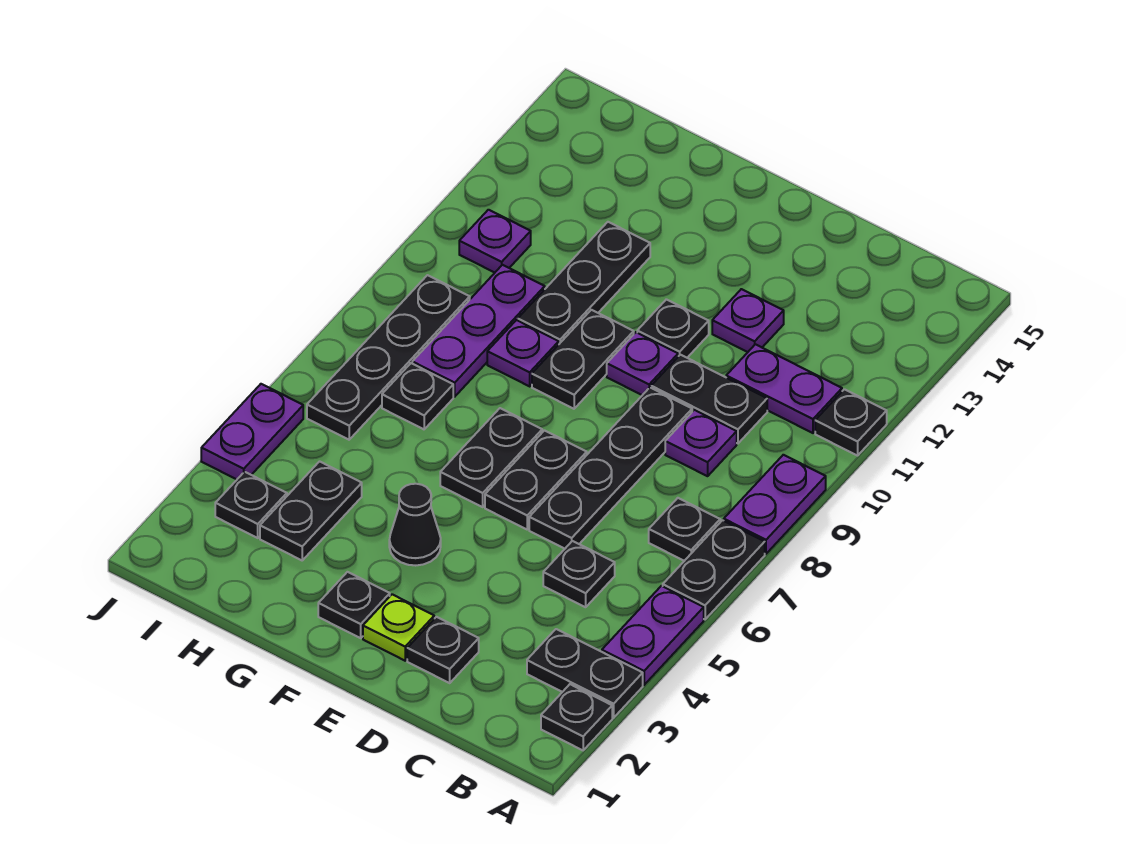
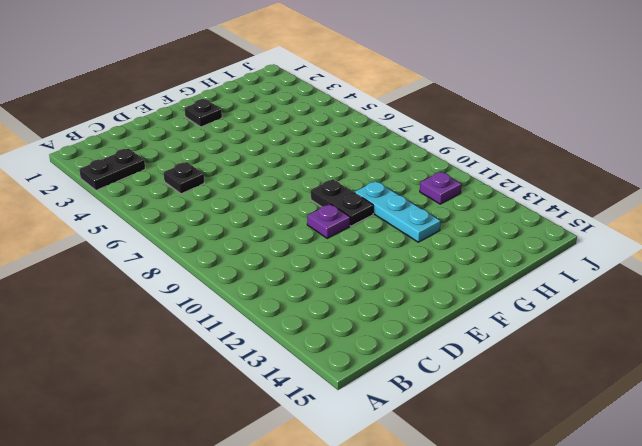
cyan 1x3 plate [354,181,441,242] -> black 1x3 plate [518,222,650,344]
none -> black 1x1 plate [541,684,612,750]
none -> purple 1x2 plate [602,586,704,685]
none -> black 1x2 plate [663,520,765,619]
none -> purple 1x2 plate [724,455,826,554]

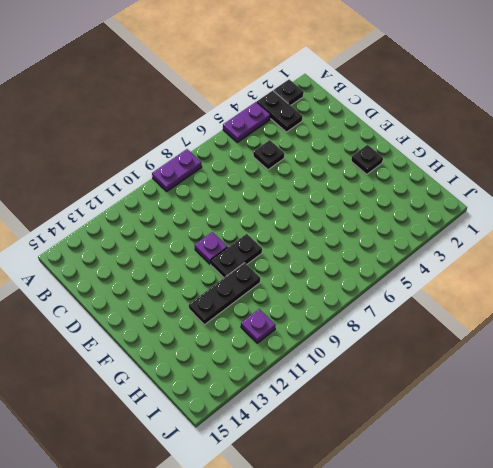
none -> black 1x2 plate [663,520,765,619]
none -> black 1x1 plate [815,389,887,456]
none -> black 1x1 plate [649,498,720,561]
none -> purple 1x2 plate [726,344,842,433]

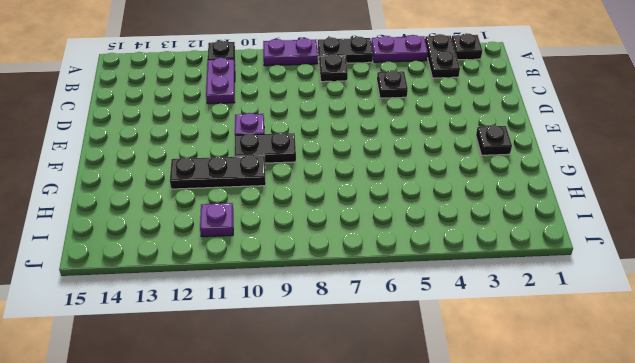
none -> purple 1x1 plate [665,410,737,476]
none -> black 1x2 plate [651,355,767,443]
none -> black 1x1 plate [407,617,479,683]
none -> black 1x4 plate [529,388,692,549]

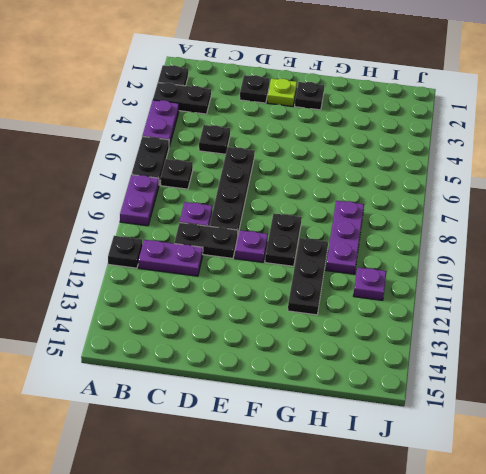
none -> purple 1x1 plate [712,289,784,352]
none -> black 1x2 plate [485,431,587,529]
none -> black 1x1 plate [637,299,709,358]
none -> black 1x1 cone [389,484,441,566]

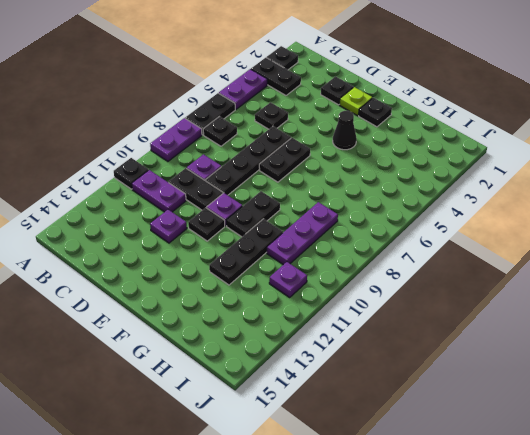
none -> black 1x2 plate [440,408,542,507]
none -> purple 1x1 plate [487,320,559,386]
none -> black 1x2 plate [260,461,362,560]
none -> black 1x1 plate [382,363,453,429]

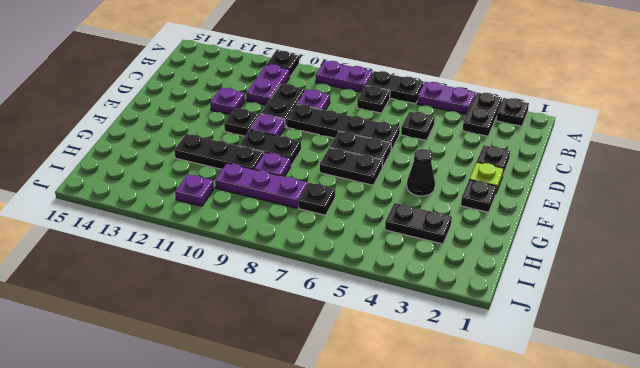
none -> black 1x1 plate [215,472,287,538]
none -> black 1x4 plate [307,275,470,440]
none -> purple 1x2 plate [201,384,303,479]

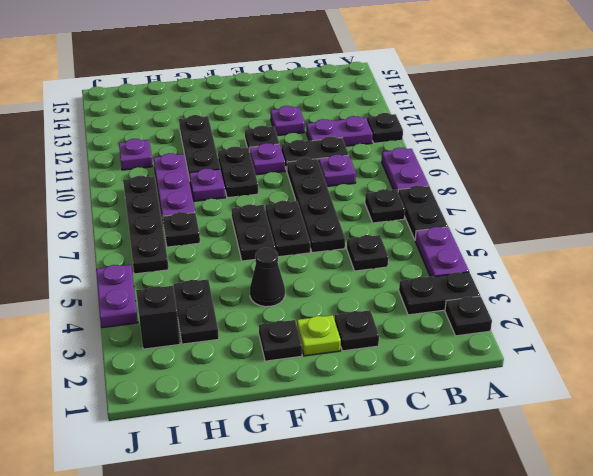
black 1x1 brick [136,286,180,349] -> black 1x1 plate [215,472,287,538]

